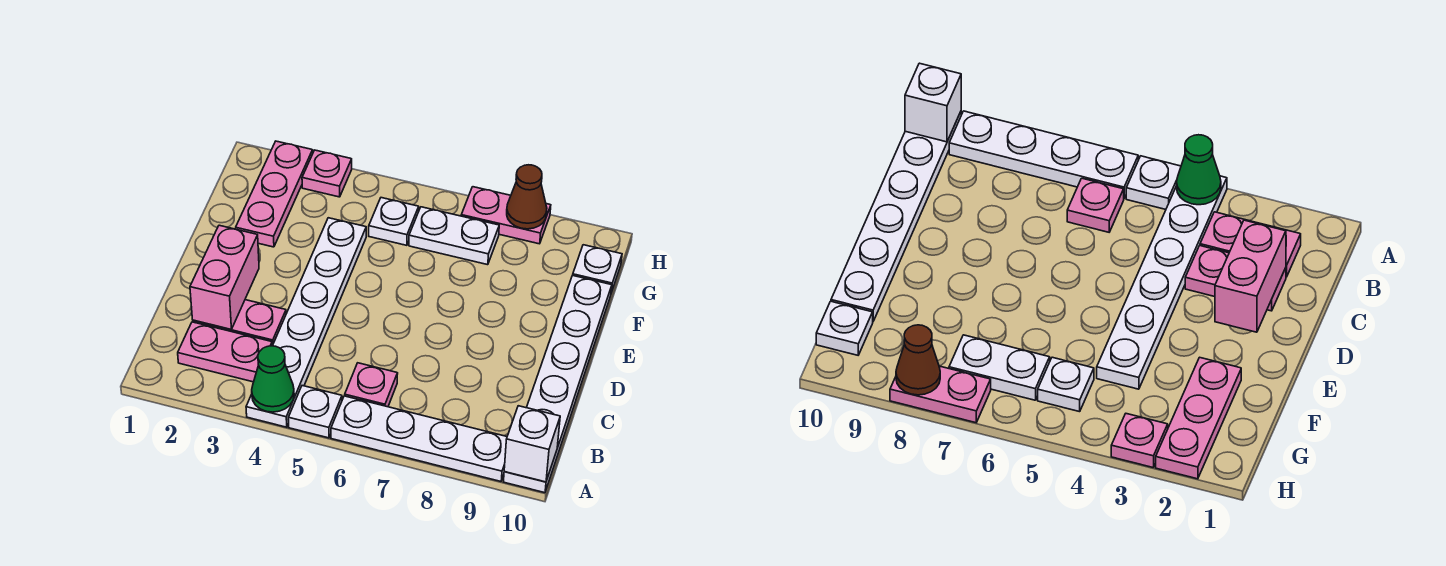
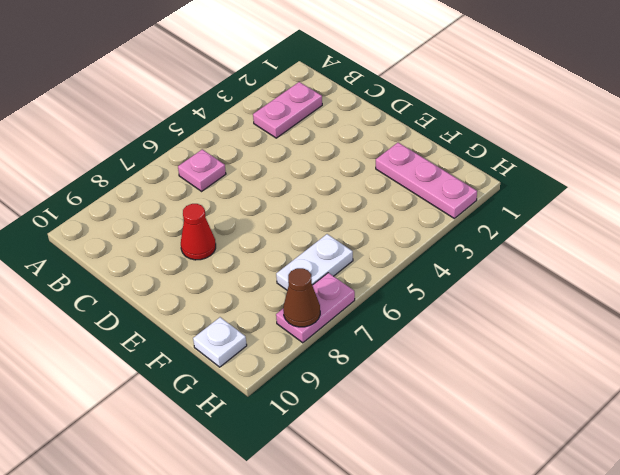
red 1x1 cone [181,204,216,260] -> none
none -> white 1x6 plate [246,218,366,427]
none -> white 1x1 plate [288,386,342,438]
none -> white 1x4 plate [331,396,507,481]

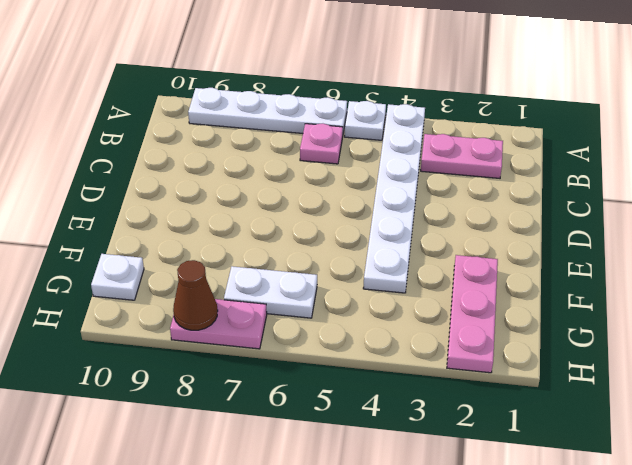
none -> white 1x6 plate [504,275,612,493]
none -> pink 1x2 plate [193,300,286,346]
none -> white 1x1 plate [369,198,419,245]

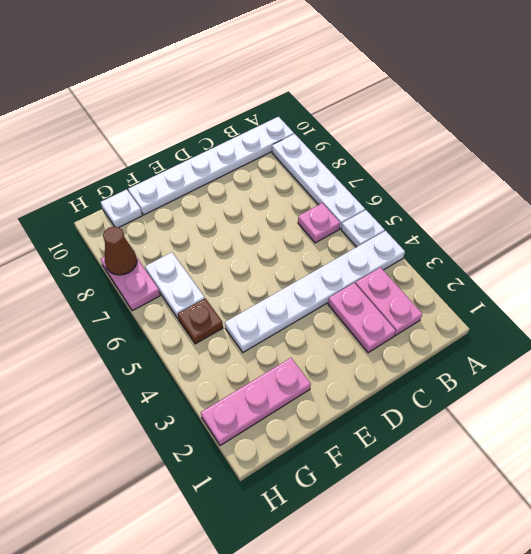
brown 1x1 plate [178,298,223,344] -> white 1x1 plate [369,198,419,245]
none -> pink 1x1 plate [302,150,352,197]
none -> green 1x1 cone [252,346,294,412]
none -> white 1x1 brick [504,406,560,482]

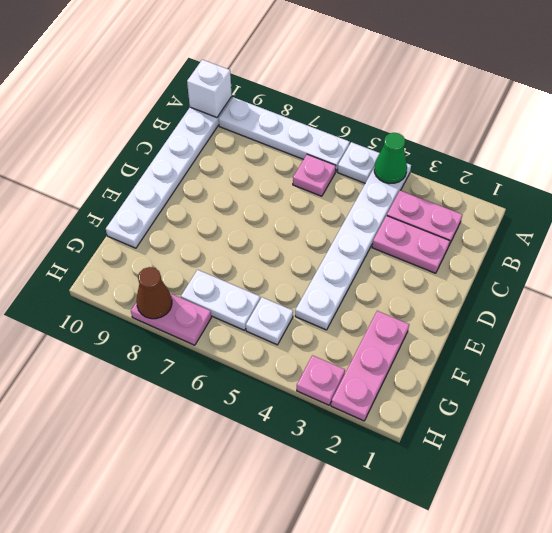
none -> white 1x1 plate [573,245,622,293]
none -> pink 1x2 brick [190,225,259,329]

